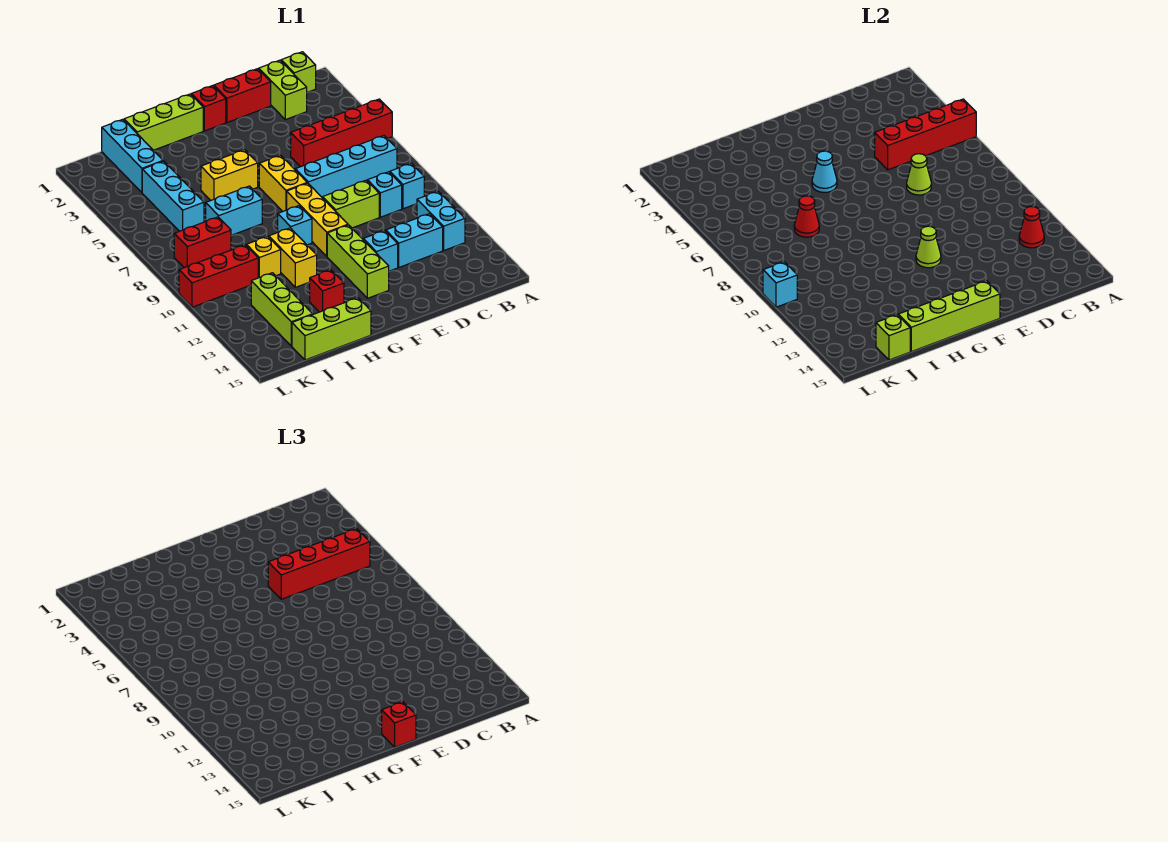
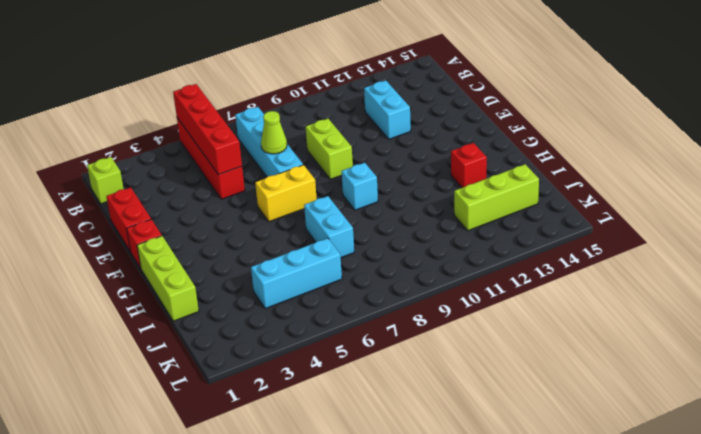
none -> cyan 1x1 brick [390,163,424,209]
none -> cyan 1x2 brick [417,191,465,250]
none -> lime 1x2 brick [259,60,307,120]
none -> cyan 1x1 brick [367,172,402,217]

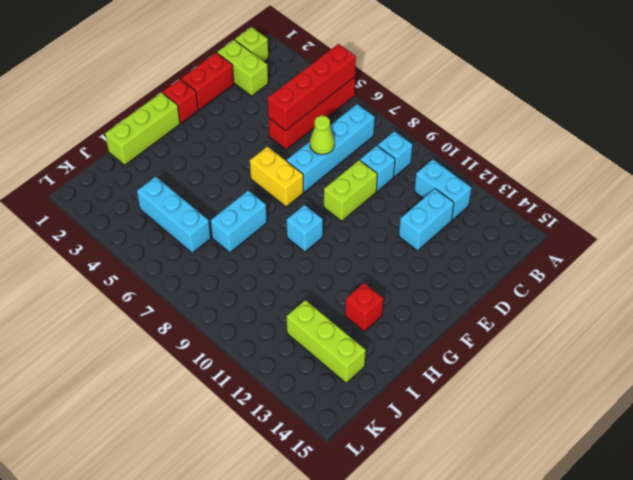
none -> cyan 1x1 brick [363,231,398,271]
none -> yellow 1x3 brick [287,183,348,256]
none -> lime 1x3 brick [327,225,389,298]
none -> yellow 1x2 brick [201,150,258,200]

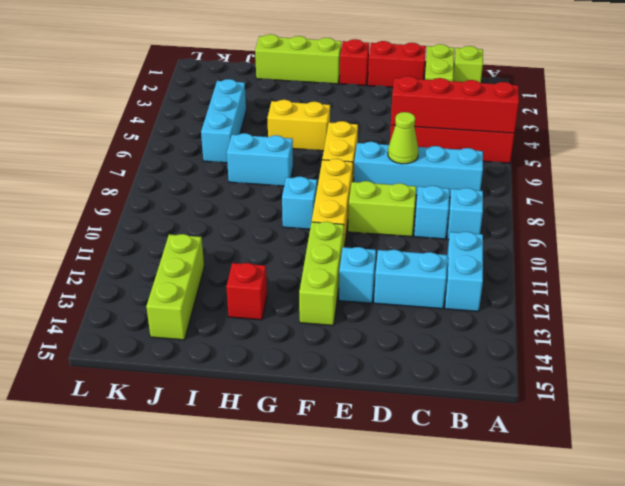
none -> yellow 1x2 brick [269,228,317,287]
none -> lime 1x3 brick [292,298,371,360]
none -> yellow 1x1 brick [246,236,281,278]
none -> cyan 1x3 brick [102,119,163,192]

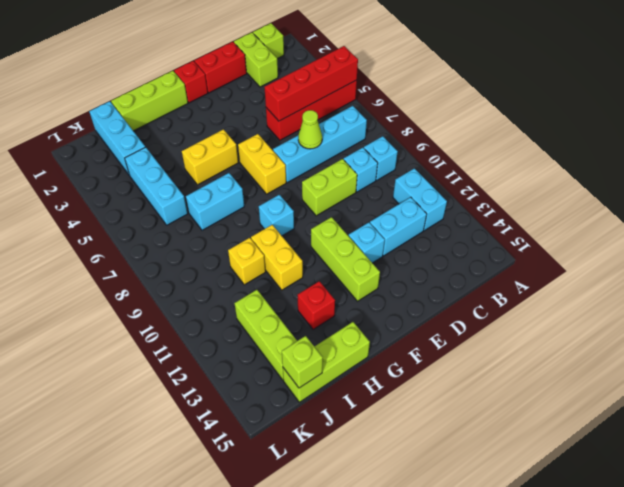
none -> yellow 1x3 brick [287,183,348,256]
none -> red 1x2 brick [174,217,231,268]
none -> red 1x3 brick [179,245,258,307]
none -> red 1x1 cone [1019,207,1044,248]

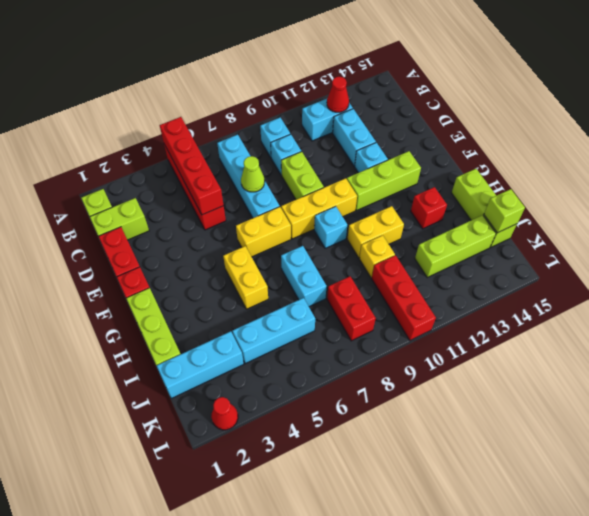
red 1x1 cone [211,397,238,430] -> red 1x1 cone moved to [794,196,819,237]
none -> lime 1x1 cone [916,226,941,268]
none -> lime 1x4 brick [898,281,1000,352]
none -> cyan 1x1 cone [812,151,837,192]
none -> cyan 1x1 brick [763,262,797,307]

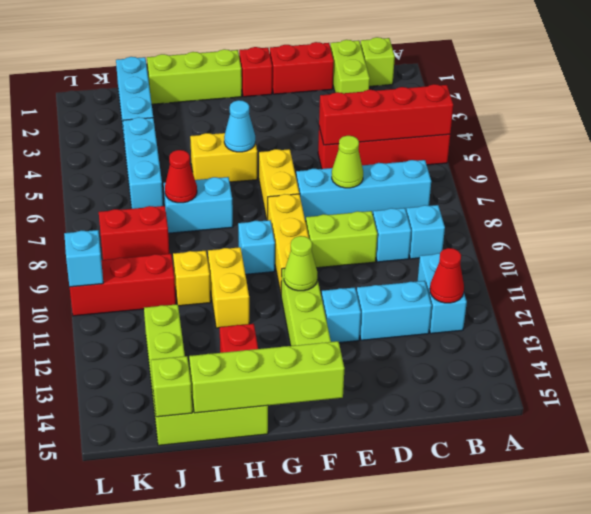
none -> red 1x4 brick [268,529,370,599]
none -> red 1x1 brick [382,702,416,747]

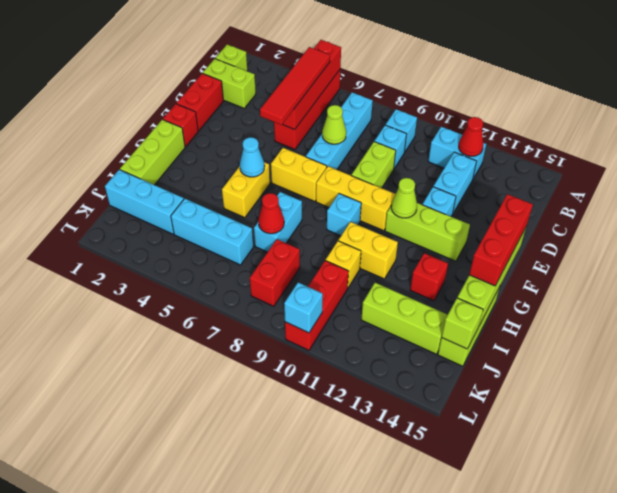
red 1x4 tile [260,47,330,125] -> red 1x4 brick [268,529,370,599]
red 1x3 brick [469,194,533,286] -> red 1x1 brick [382,702,416,747]

